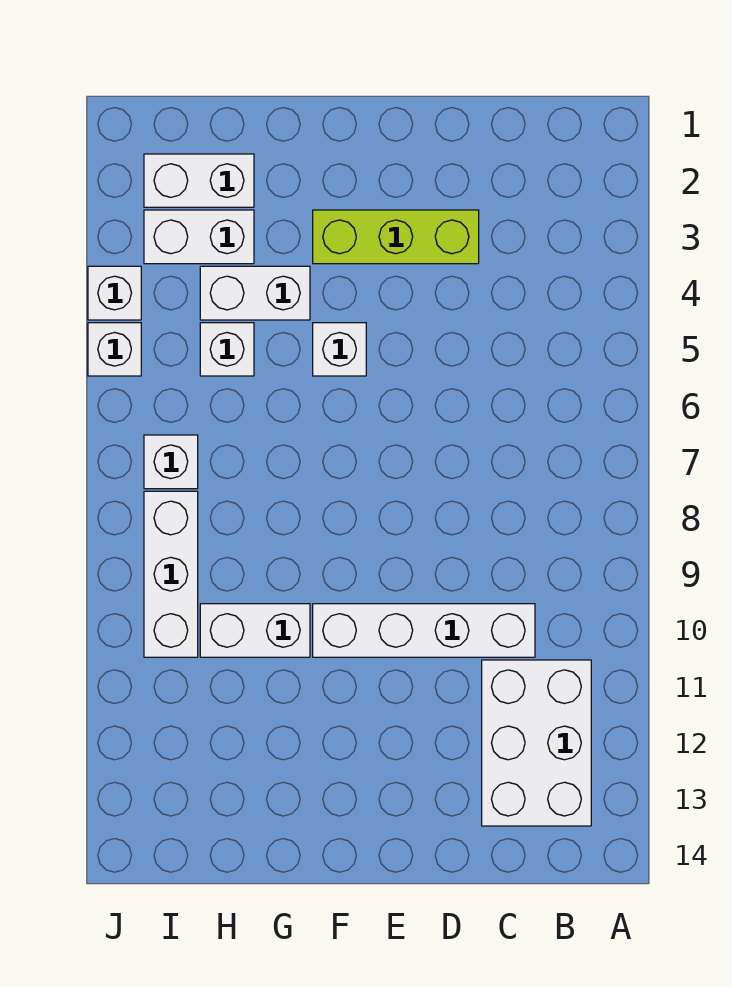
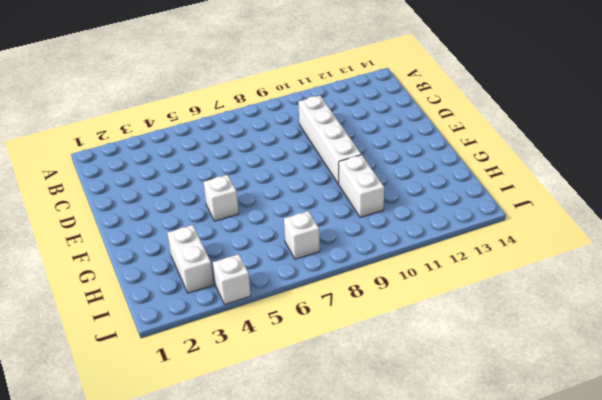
none -> white 2x3 brick [482,660,591,826]
none -> lime 1x3 brick [313,210,479,264]
none -> white 1x2 brick [200,266,310,320]

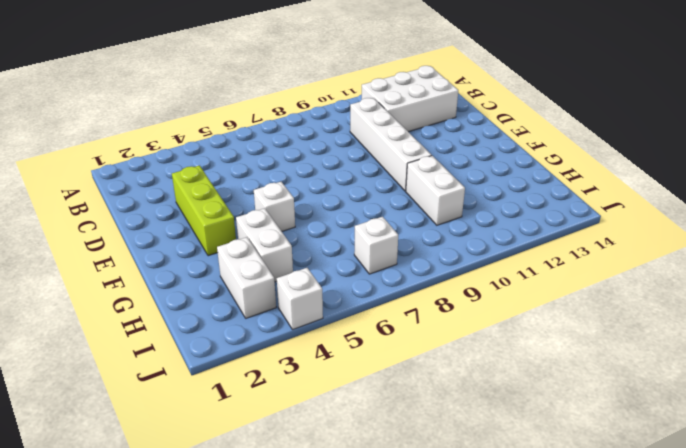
none -> white 1x2 brick [144,154,254,207]
none -> white 1x1 brick [200,323,254,376]
none -> white 1x3 brick [144,491,198,657]

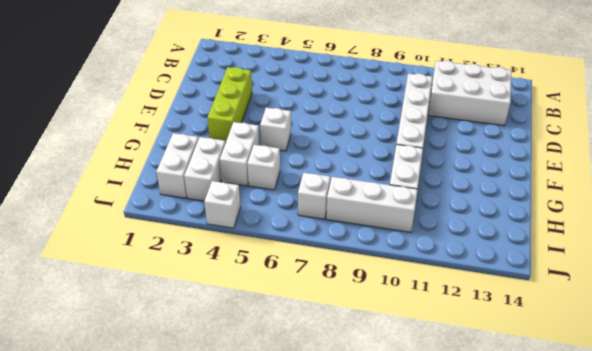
none -> white 1x1 brick [88,323,141,376]

